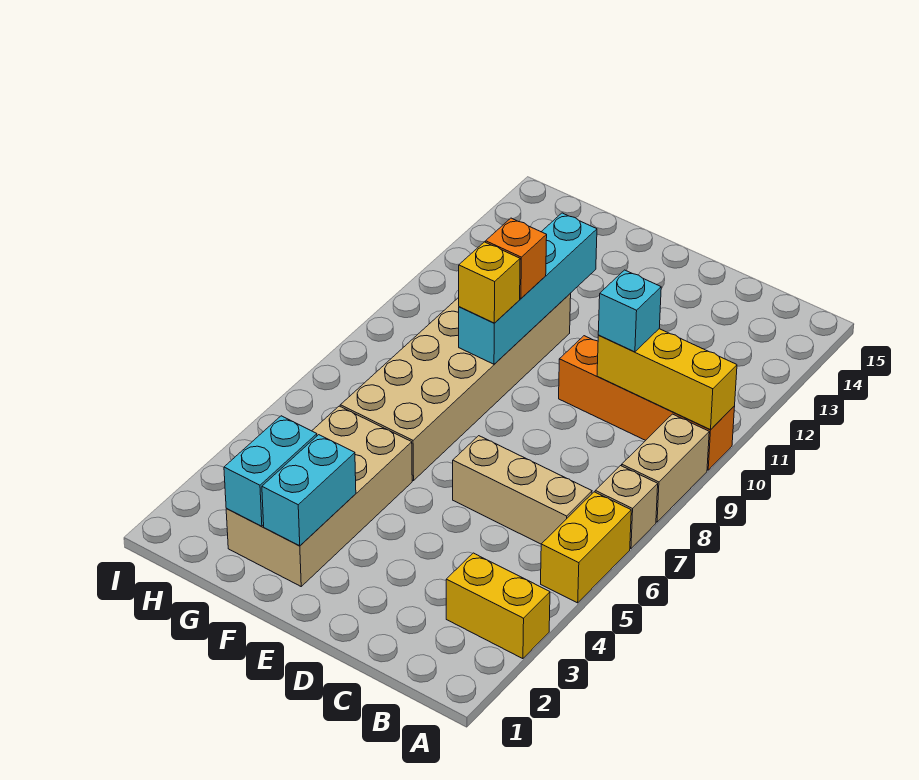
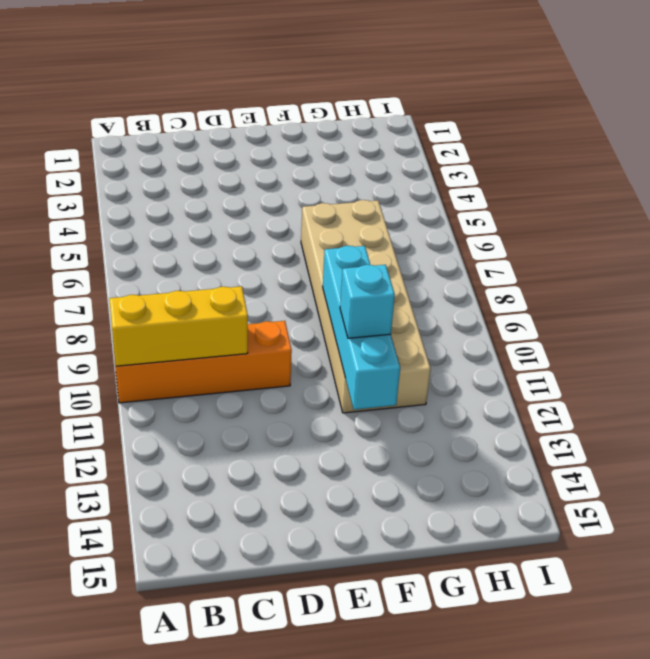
cyan 1x1 brick [340,265,395,338] -> cyan 1x1 brick moved to [598,270,661,352]
none -> yellow 1x2 brick [446,553,550,659]
none -> yellow 1x2 brick [541,492,631,603]
none -> tan 1x1 brick [595,466,658,549]

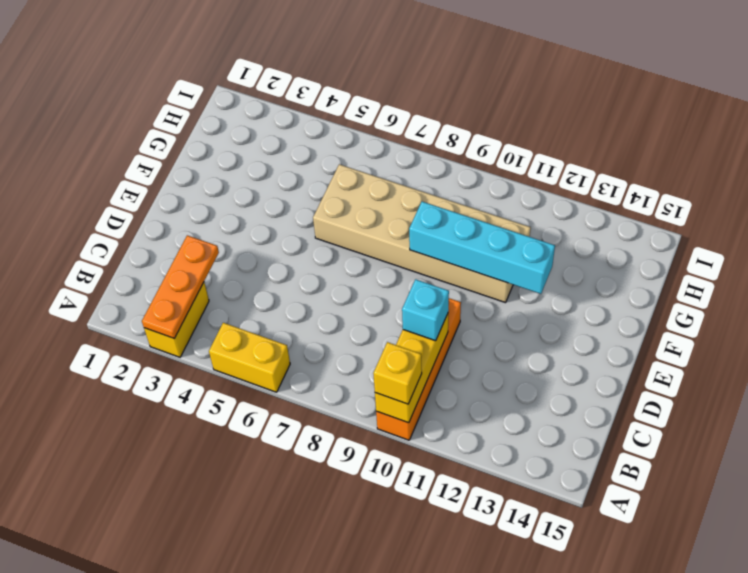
orange 1x3 plate [142,235,219,339] -> none
yellow 1x1 brick [373,342,422,404] -> yellow 1x1 brick moved to [459,242,520,323]
none -> tan 1x1 brick [595,466,658,549]
none -> tan 1x2 brick [622,414,709,522]
none -> tan 1x3 brick [453,436,592,544]

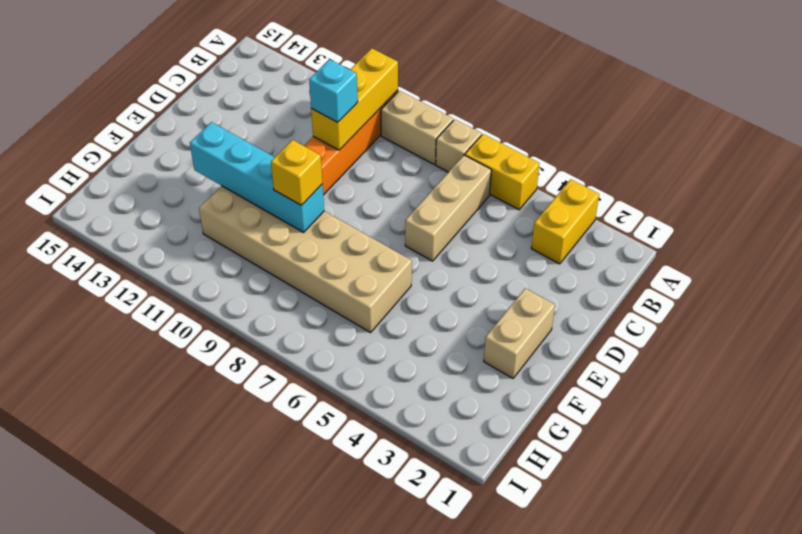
tan 1x2 brick [484,288,555,378] -> tan 2x4 brick [226,406,412,586]
none -> cyan 1x2 brick [262,435,356,546]
none -> cyan 1x2 brick [224,416,317,526]
none -> orange 1x1 brick [486,218,547,299]

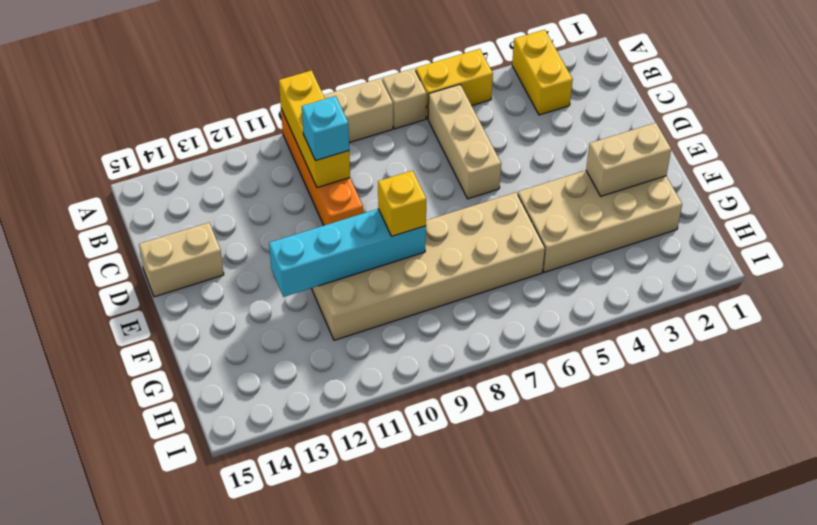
tan 1x2 brick [139,223,224,297] -> none
tan 1x2 brick [586,123,671,196] -> cyan 1x2 brick [262,435,356,546]
none -> cyan 1x2 brick [224,416,317,526]
none -> orange 1x1 brick [486,218,547,299]

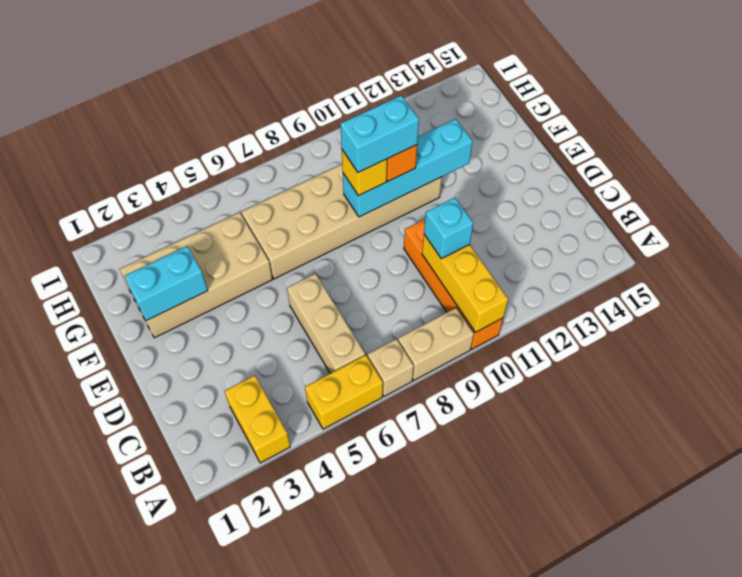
cyan 1x2 brick [340,95,419,172] -> cyan 1x2 brick moved to [224,416,317,526]

